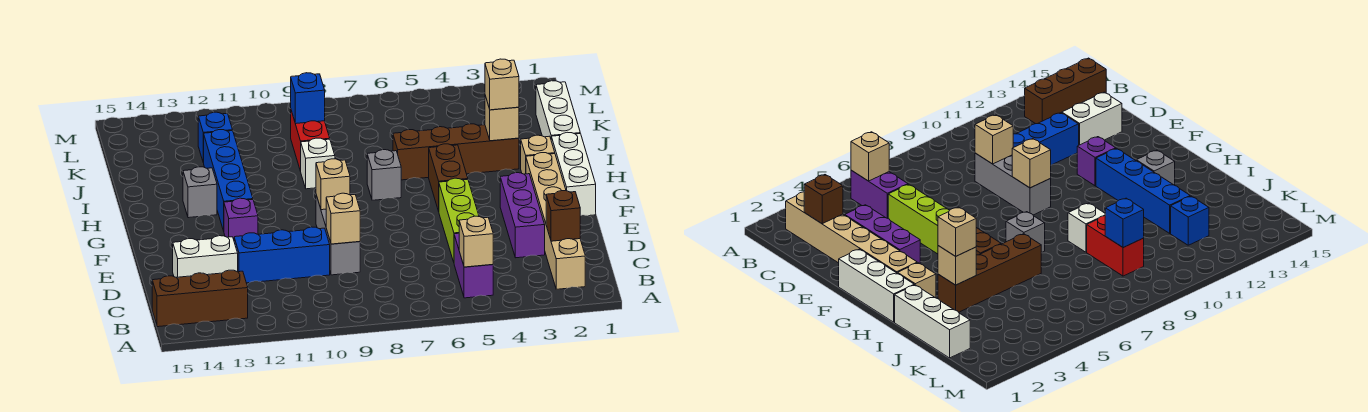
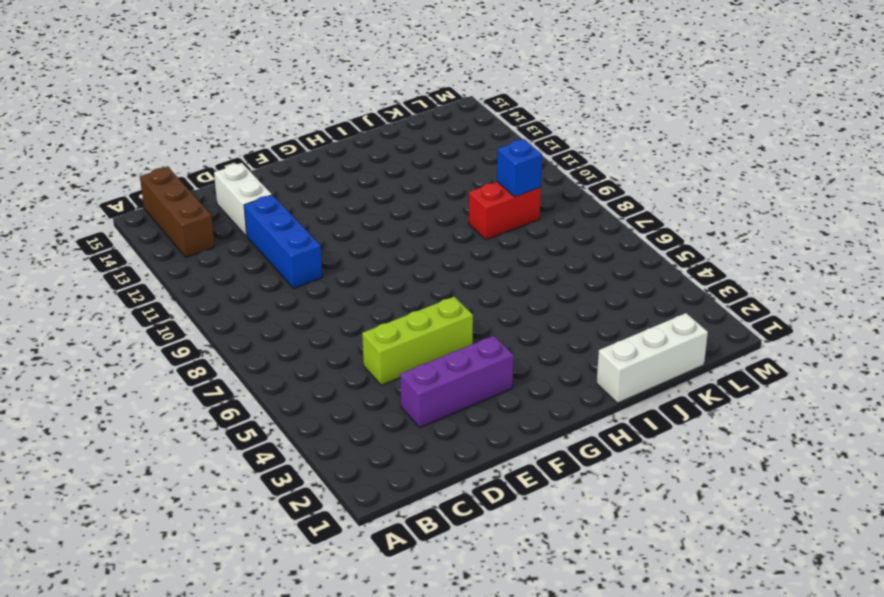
none -> tan 1x6 brick [526,153,585,289]
none -> purple 1x2 brick [454,233,493,298]
none -> grey 1x3 brick [316,195,360,275]

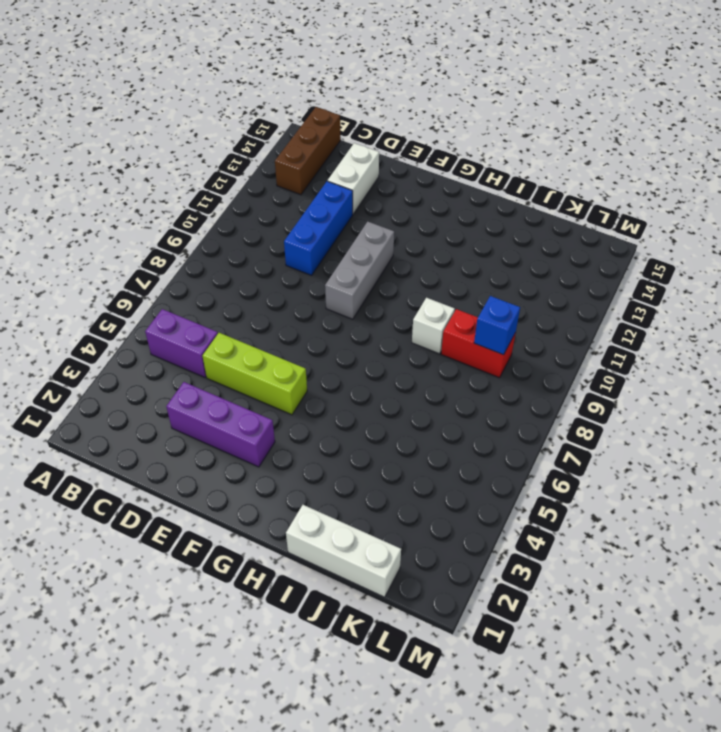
grey 1x3 brick [325,221,394,319] -> grey 1x3 brick turned to [316,195,360,275]
none -> tan 1x6 brick [526,153,585,289]
none -> white 1x3 brick [551,132,596,216]
none -> purple 1x1 brick [224,198,258,239]

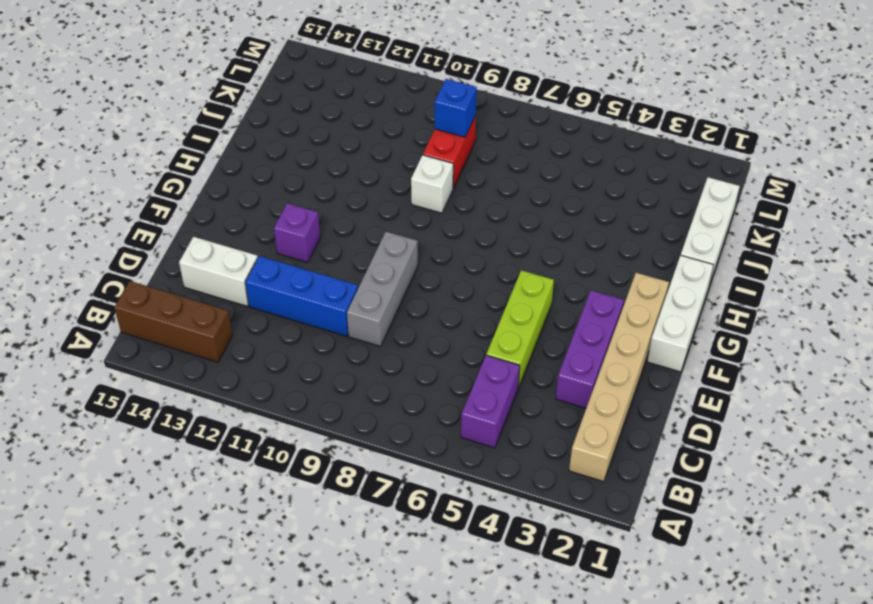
none -> brown 1x2 brick [429,144,468,211]
none -> blue 1x4 brick [204,130,253,231]
none -> tan 1x1 brick [521,135,555,174]

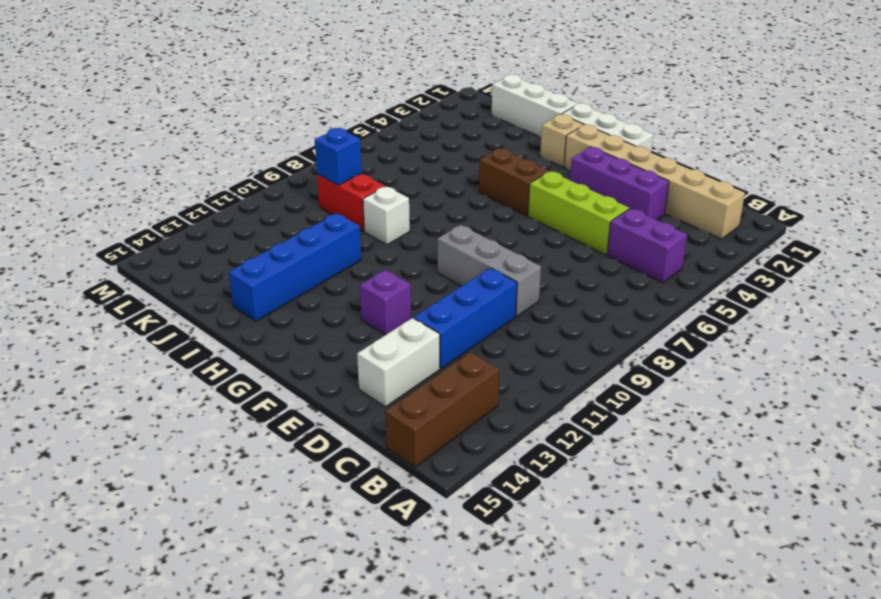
blue 1x4 brick [229,213,361,321] -> blue 1x4 brick turned to [204,130,253,231]
none -> grey 1x1 brick [367,150,401,200]
none -> grey 1x1 brick [183,167,217,218]
none -> brown 1x4 brick [393,124,519,180]

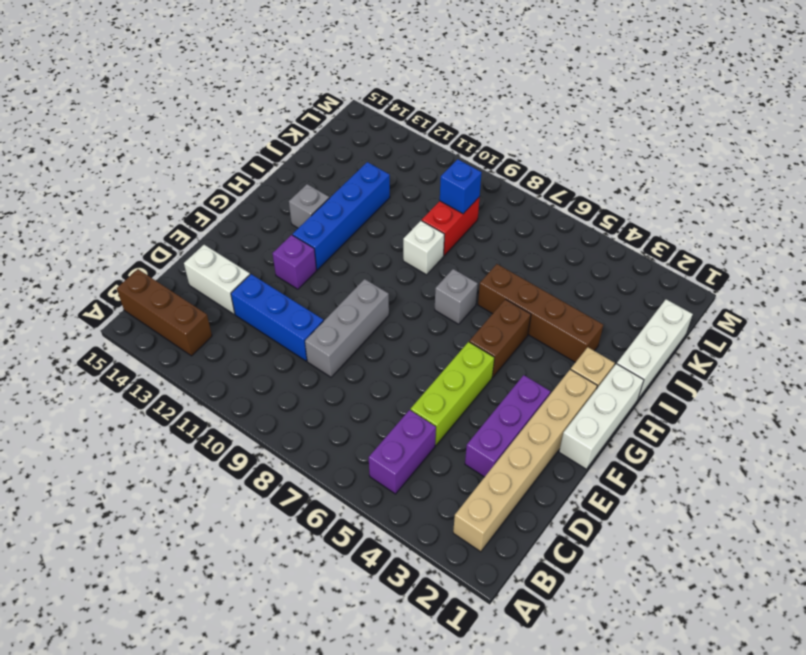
none -> blue 1x1 brick [198,112,233,163]
none -> tan 1x1 brick [459,216,493,267]
none -> brown 1x1 brick [546,191,580,241]

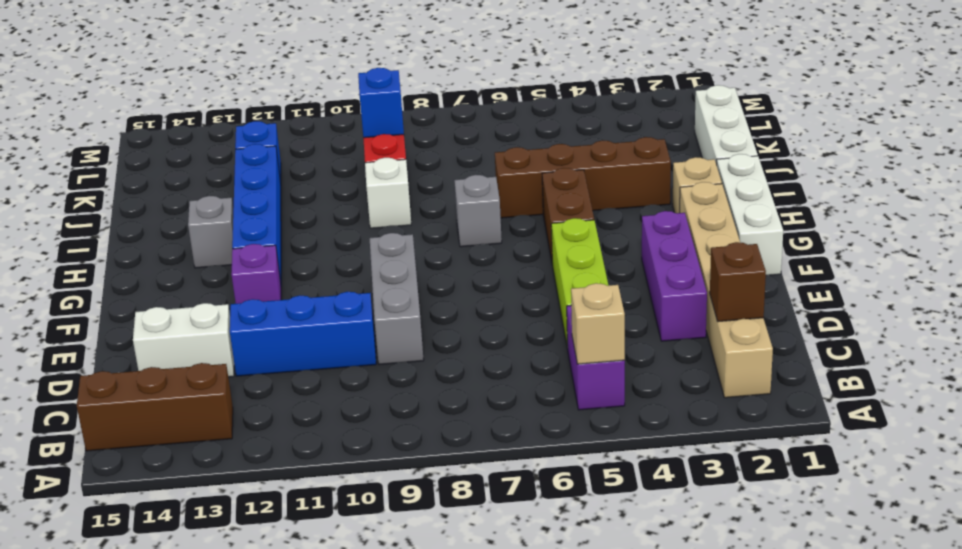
none -> tan 1x1 brick [326,193,360,244]
none -> tan 1x1 brick [316,159,350,210]
none -> tan 1x1 brick [485,96,519,141]

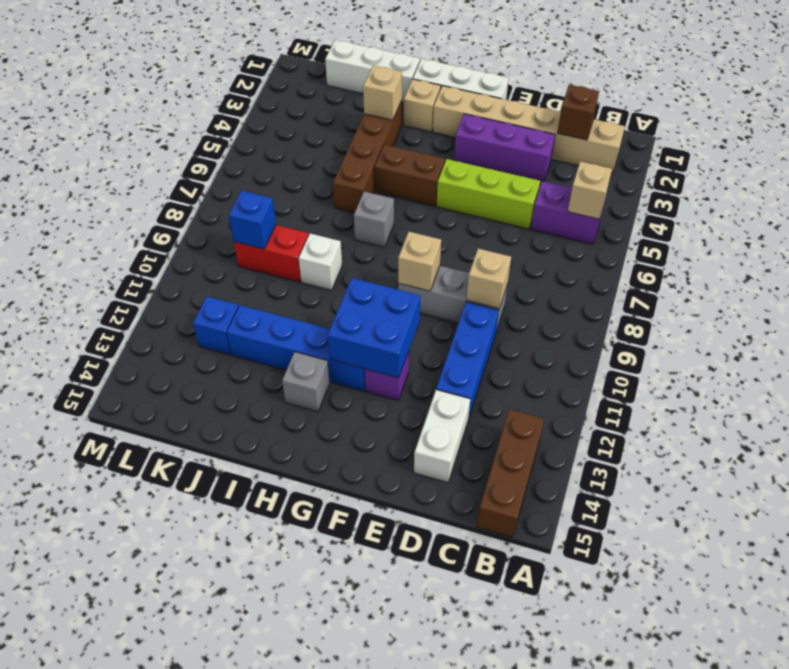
blue 2x2 brick [328,278,421,378] -> none
none -> tan 1x1 brick [485,59,519,110]

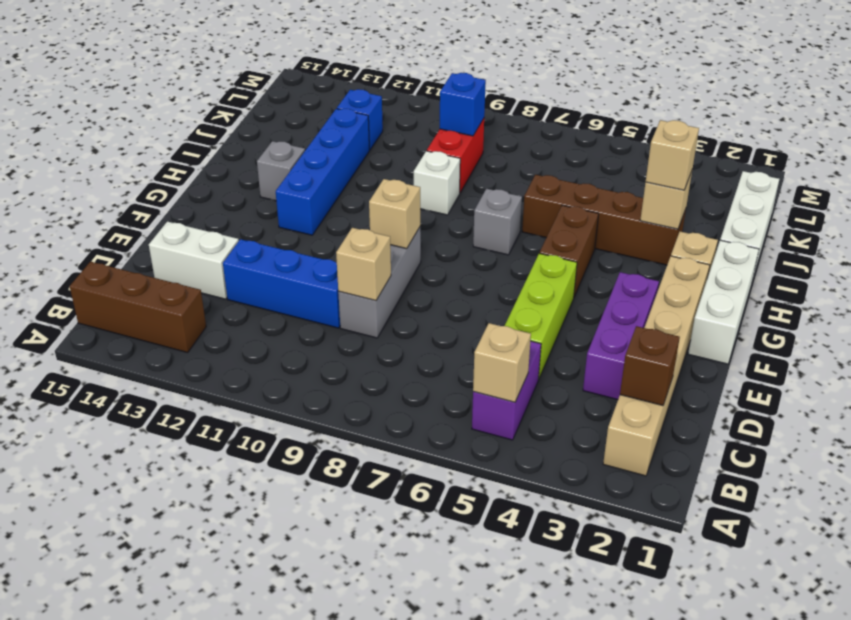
none -> purple 1x1 brick [224,198,258,239]

